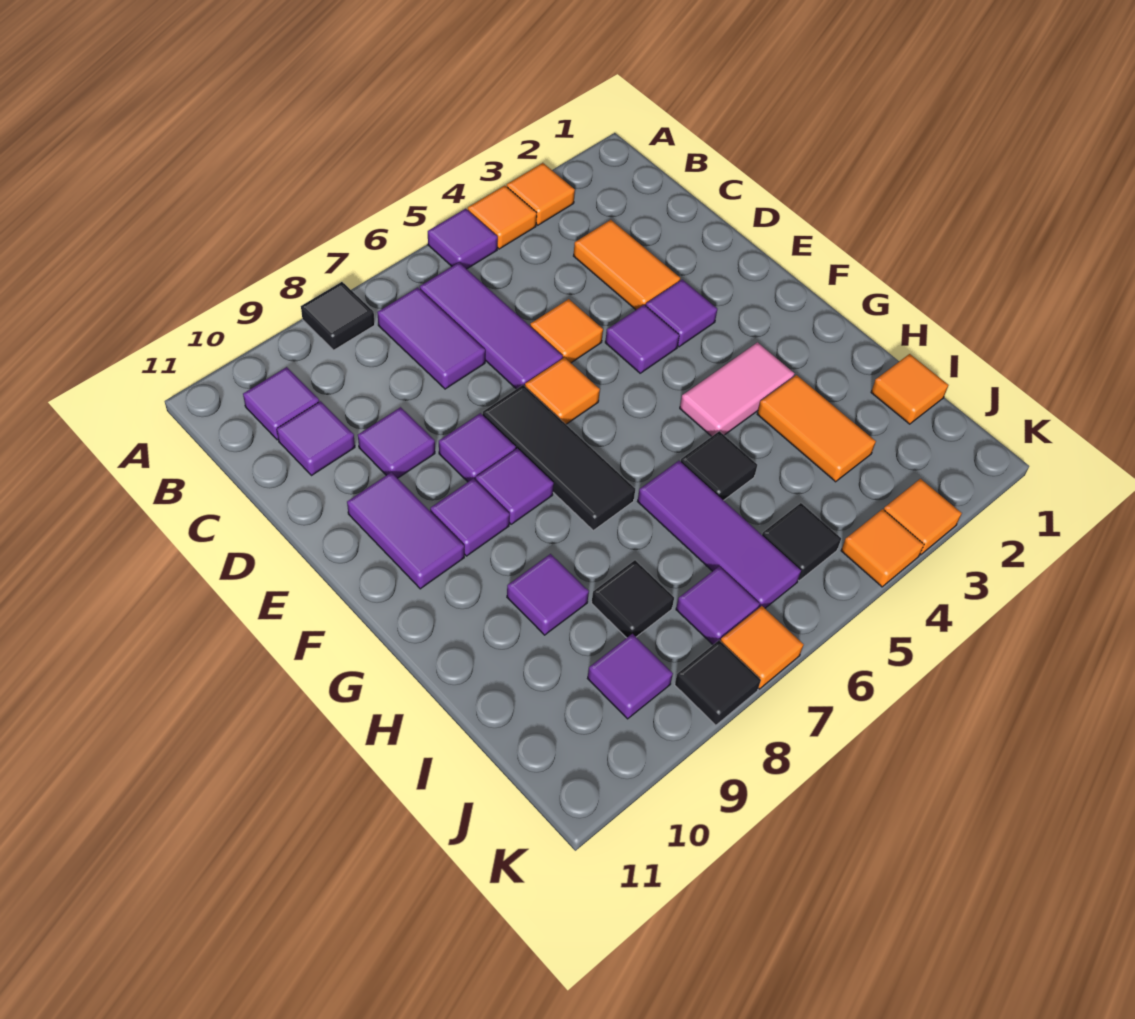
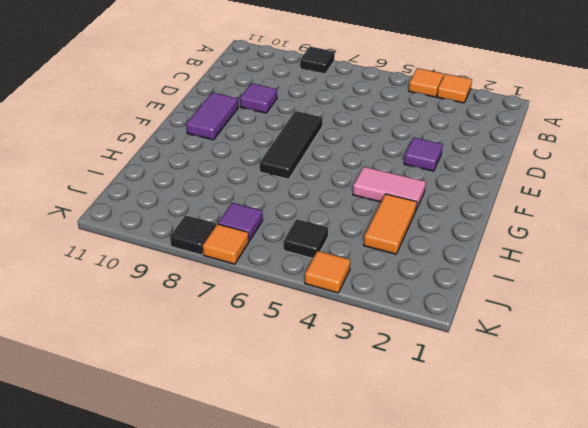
none -> purple 1x1 tile [428,209,498,269]
none -> purple 1x3 tile [420,263,563,389]
none -> purple 1x2 tile [377,287,485,389]
none -> purple 1x1 tile [243,367,319,440]

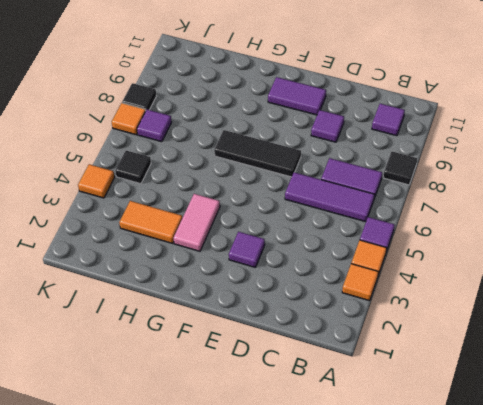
none -> orange 1x2 tile [574,220,680,310]
none -> purple 1x1 tile [277,401,355,476]
none -> orange 1x1 tile [530,299,603,363]
none -> purple 1x1 tile [605,305,679,373]

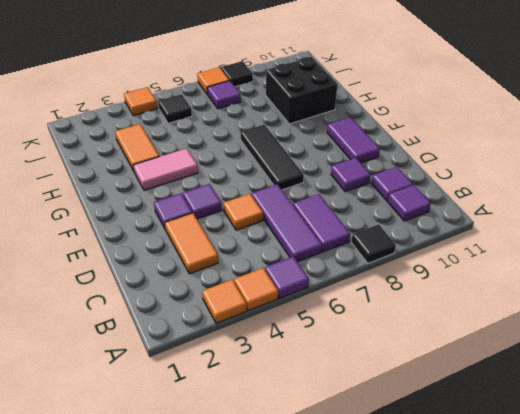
black 2x2 brick [266,57,337,124] -> purple 1x1 tile [507,554,589,635]
none -> orange 1x1 tile [525,357,600,424]
none -> purple 1x1 tile [439,413,516,482]
none -> purple 1x1 tile [476,448,554,524]
none -> purple 1x1 tile [430,478,510,556]

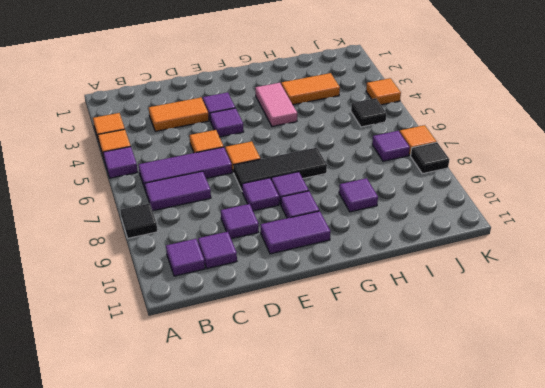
none -> black 1x1 tile [680,431,757,500]
none -> purple 1x3 tile [638,461,801,608]
none -> orange 1x1 tile [871,354,949,424]
none -> black 1x1 tile [592,560,674,638]

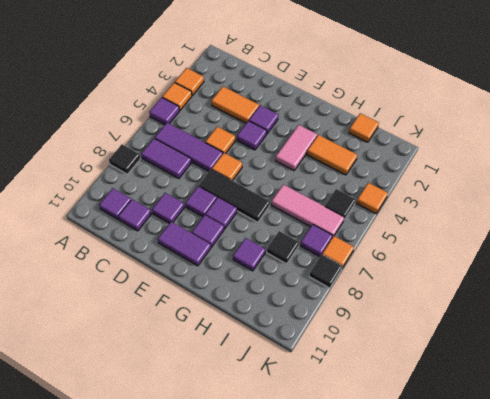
pink 1x3 tile [271,184,344,237] -> purple 1x3 tile [638,461,801,608]
none -> black 1x1 tile [680,431,757,500]
none -> purple 1x1 tile [588,634,673,719]
none -> orange 1x1 tile [884,479,962,555]

